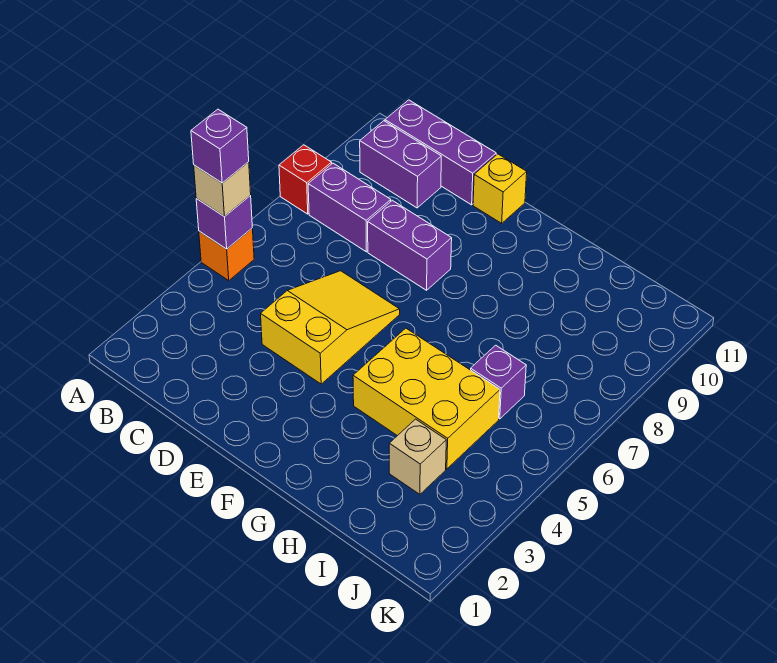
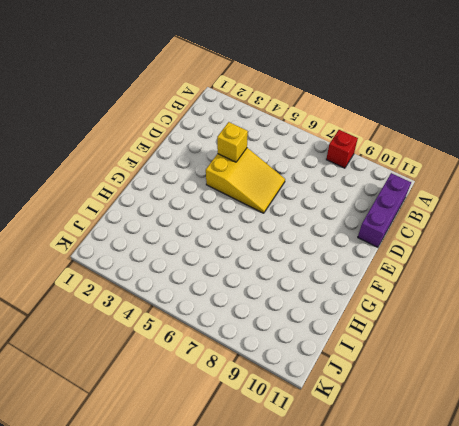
yellow 1x1 brick [217,122,248,162] -> yellow 1x1 brick moved to [473,154,527,223]
none -> orange 1x1 brick [199,228,254,281]
none -> purple 1x2 brick [308,163,391,252]
none -> purple 1x2 brick [360,121,441,208]

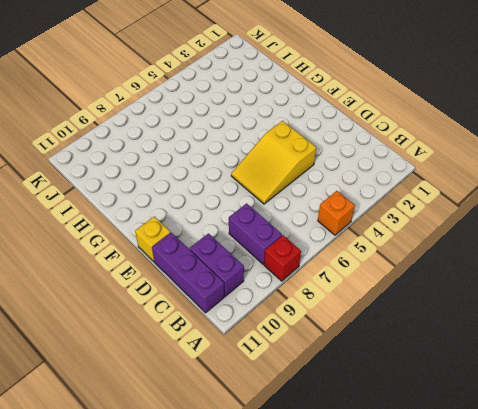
none -> purple 1x2 brick [368,200,452,290]
none -> yellow 2x3 brick [353,328,500,469]
none -> tan 1x1 brick [389,419,446,494]

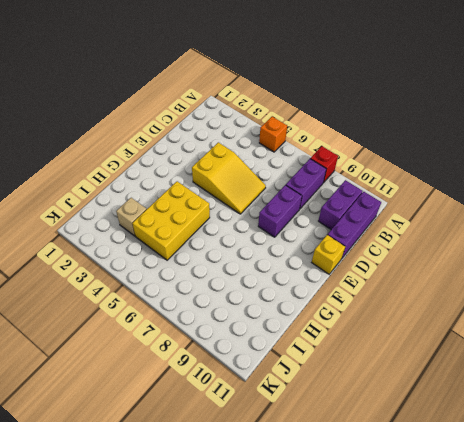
none -> purple 1x1 brick [471,345,526,419]
none -> purple 1x1 brick [196,196,252,249]
none -> tan 1x1 brick [194,162,251,217]

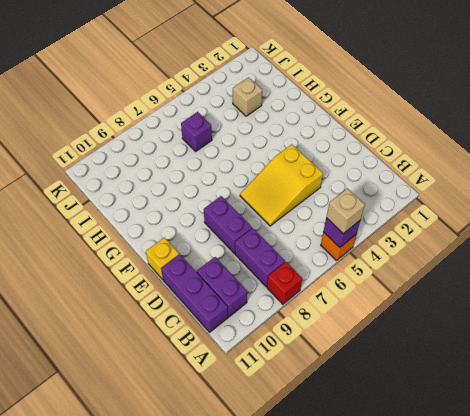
none -> yellow 2x3 brick [353,328,500,469]
none -> purple 1x1 brick [191,109,249,183]

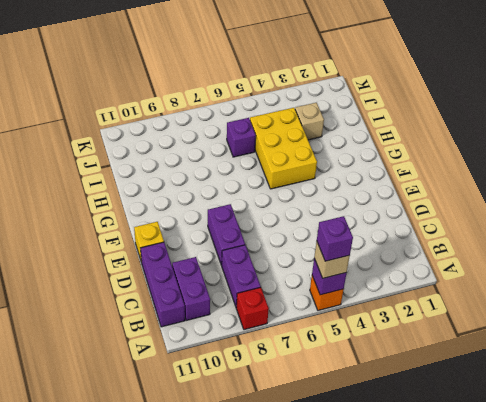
none -> yellow 2x3 slope [261,271,400,384]

